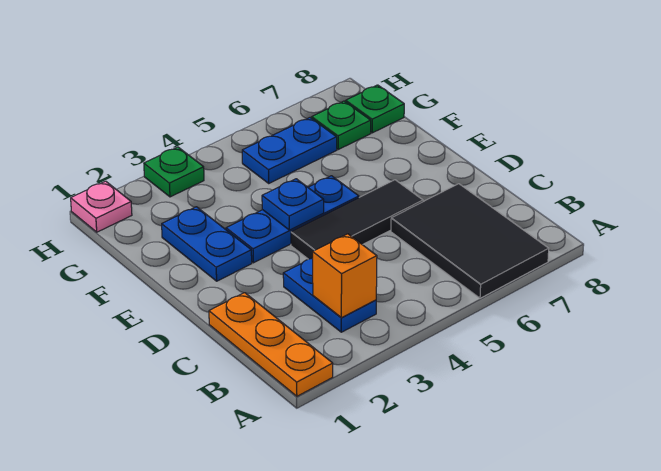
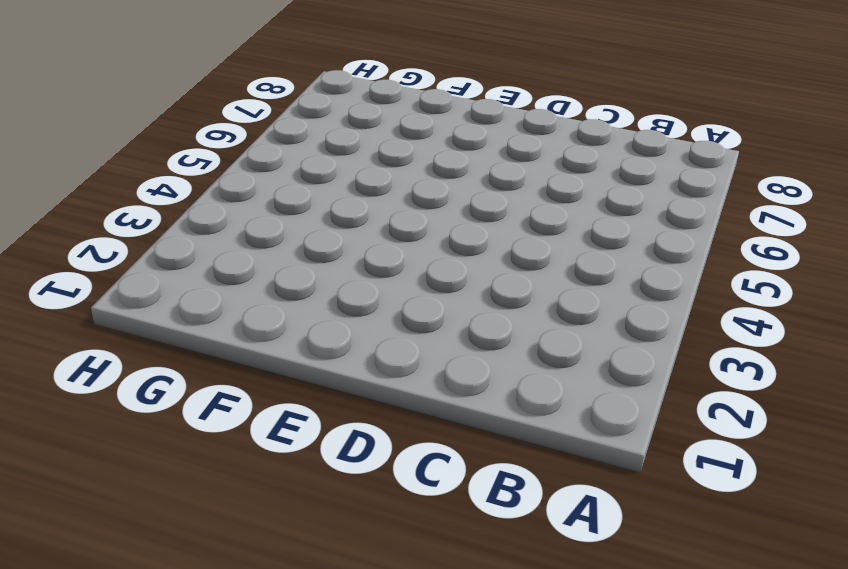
none -> orange 1x3 plate [209,293,333,396]
none -> black 2x3 tile [391,184,549,298]
none -> blue 1x2 plate [283,258,376,332]

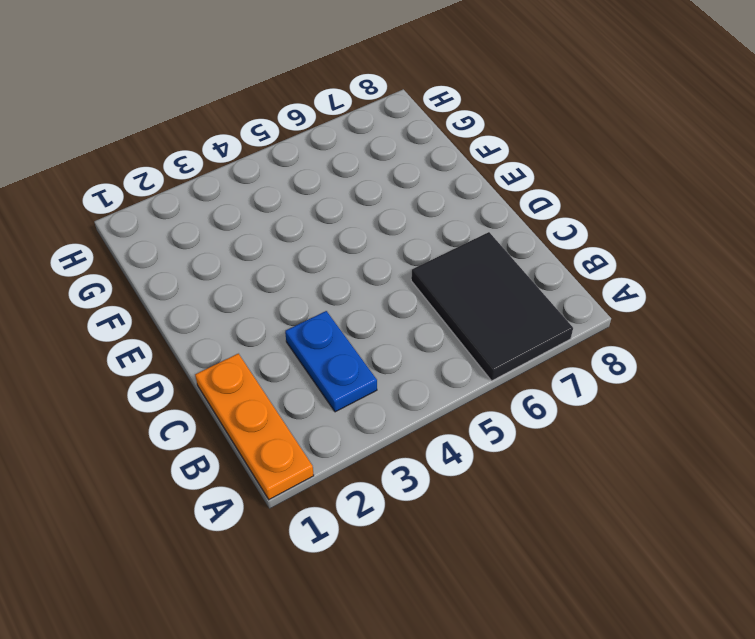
none -> black 1x3 tile [291,180,423,259]
none -> blue 1x2 plate [162,207,252,281]
none -> blue 1x3 plate [226,176,359,263]

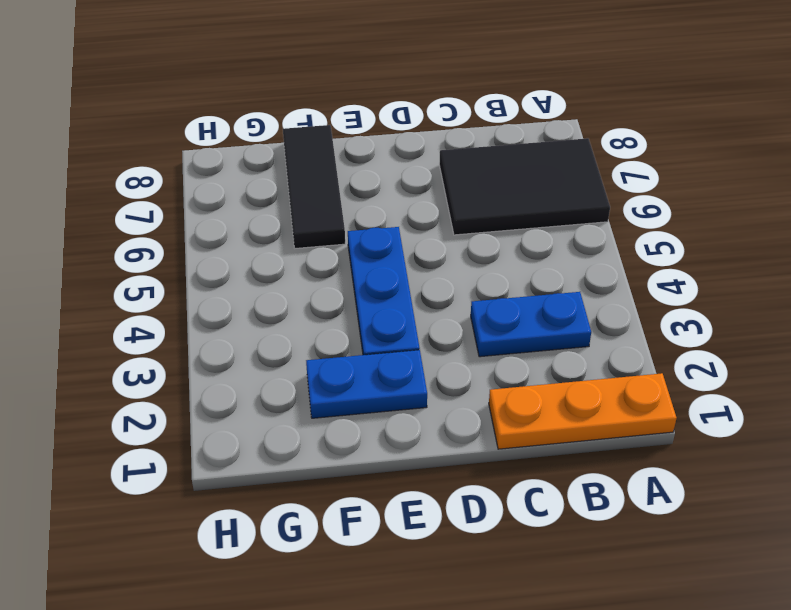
black 1x3 tile [283,125,345,248] -> black 1x3 tile moved to [291,180,423,259]
none -> blue 1x2 plate [242,118,337,183]
none -> green 1x1 plate [312,101,371,149]
none -> green 1x1 plate [346,85,404,133]

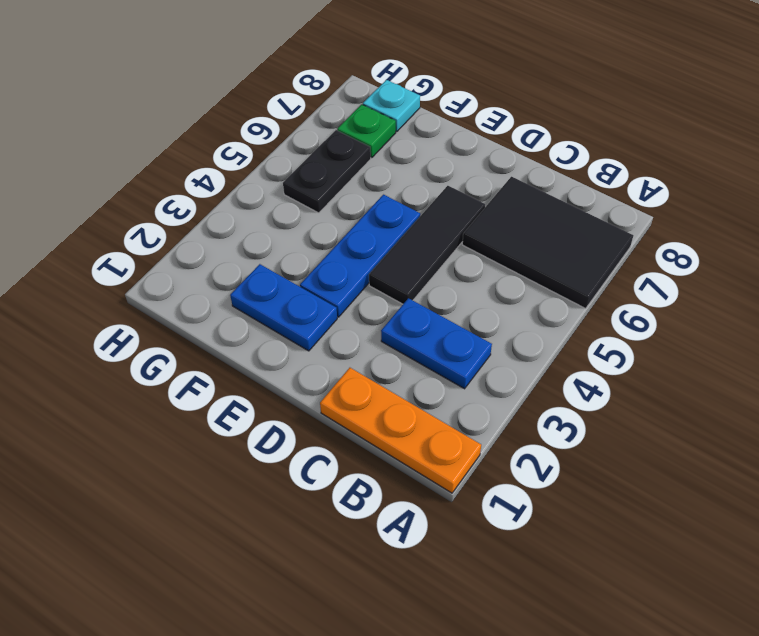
black 1x2 plate [283,130,371,213] -> blue 1x2 plate [242,118,337,183]
cyan 1x1 plate [363,80,420,132] -> green 1x1 plate [346,85,404,133]
none -> pink 1x1 plate [71,181,132,232]
none -> green 1x1 plate [144,147,204,197]
none -> orange 1x1 brick [313,234,377,318]

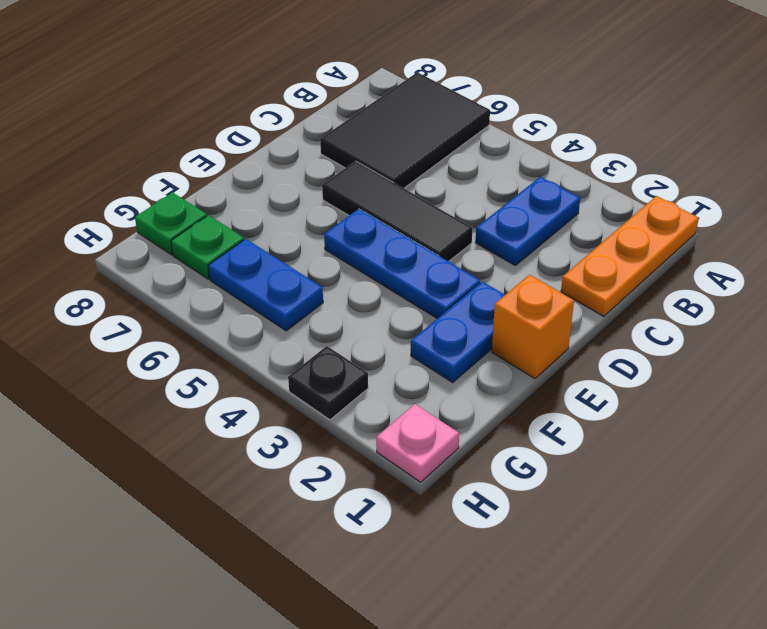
orange 1x1 brick [492,275,574,379] -> orange 1x1 brick moved to [313,234,377,318]
black 1x1 plate [288,346,368,420] -> green 1x1 plate [144,147,204,197]
none -> blue 1x1 plate [262,179,324,230]

